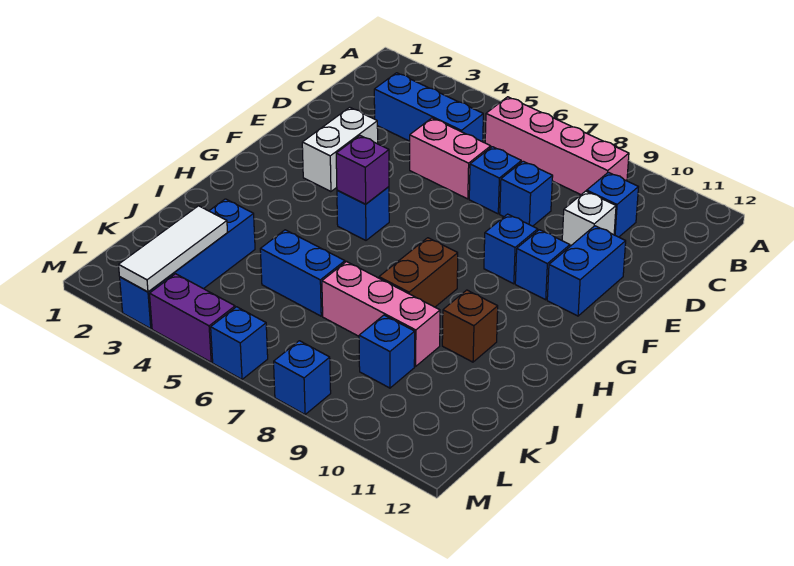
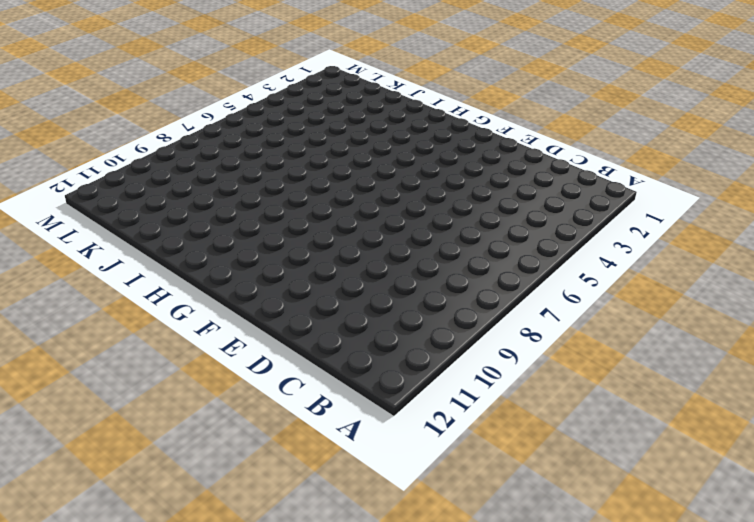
none -> pink 1x4 brick [485,97,629,195]
none -> blue 1x3 brick [374,73,483,142]
none -> blue 1x1 brick [587,172,638,237]

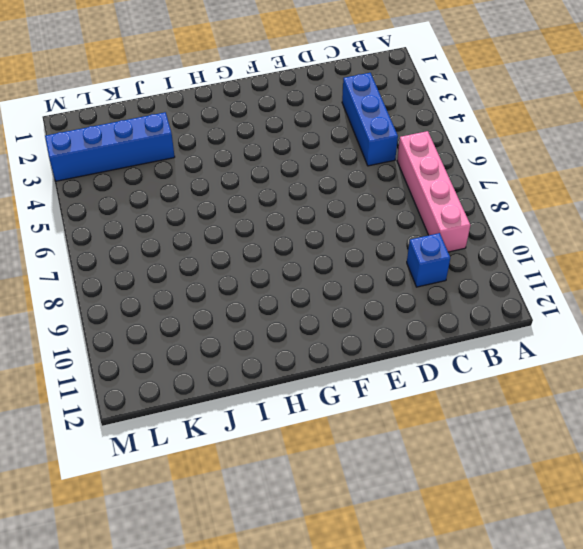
none -> pink 1x2 brick [410,118,491,199]
none -> blue 1x1 brick [469,147,521,214]
none -> blue 1x1 brick [500,161,553,226]

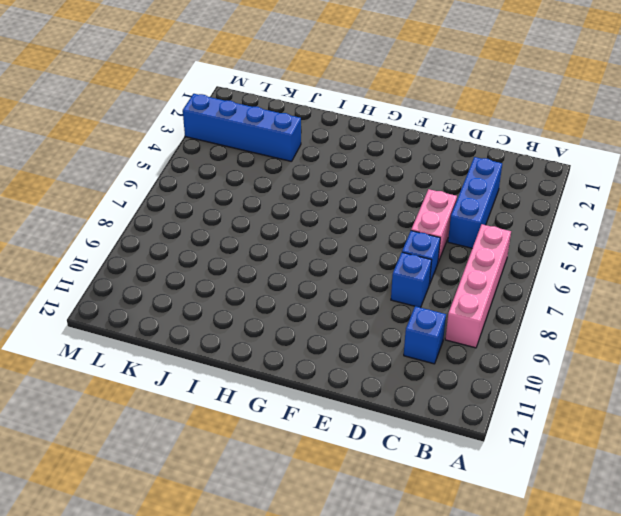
none -> white 1x1 brick [562,191,616,246]
none -> white 1x2 brick [302,107,378,192]
none -> blue 1x2 brick [547,226,626,316]

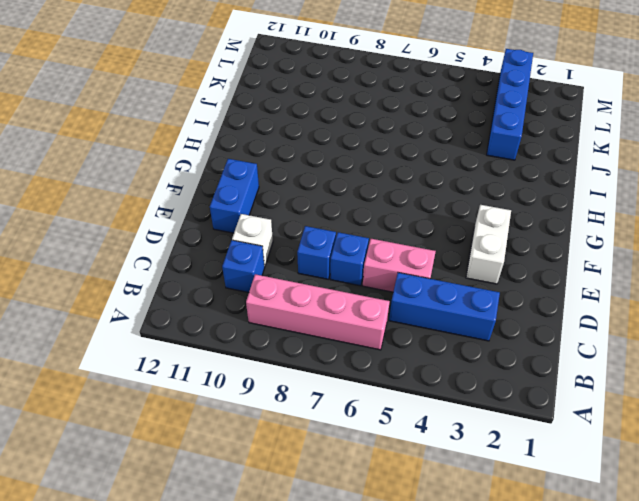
none -> blue 1x1 brick [484,214,538,284]
none -> blue 1x1 brick [515,230,570,300]
none -> blue 1x1 brick [337,187,389,240]

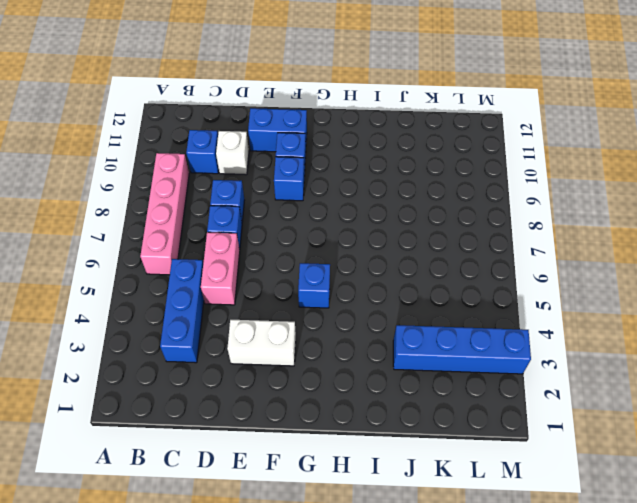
none -> brown 1x2 brick [379,238,458,307]
none -> brown 1x1 brick [442,290,498,362]
none -> blue 1x2 brick [260,230,345,316]

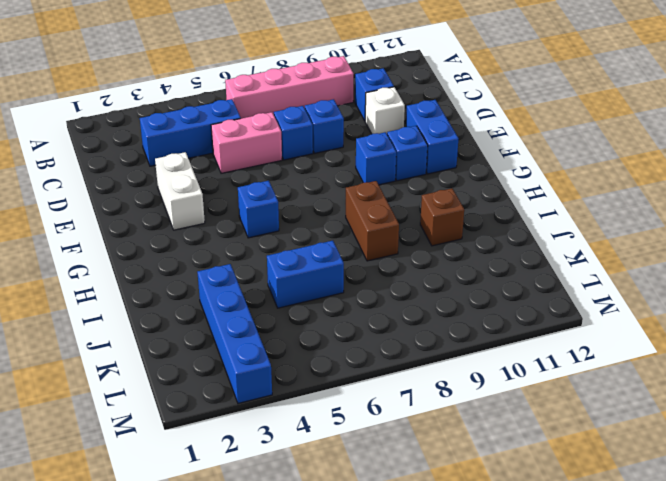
none -> pink 1x3 brick [322,262,440,366]
none -> blue 1x1 brick [359,315,415,388]
none -> purple 1x2 brick [150,274,235,362]

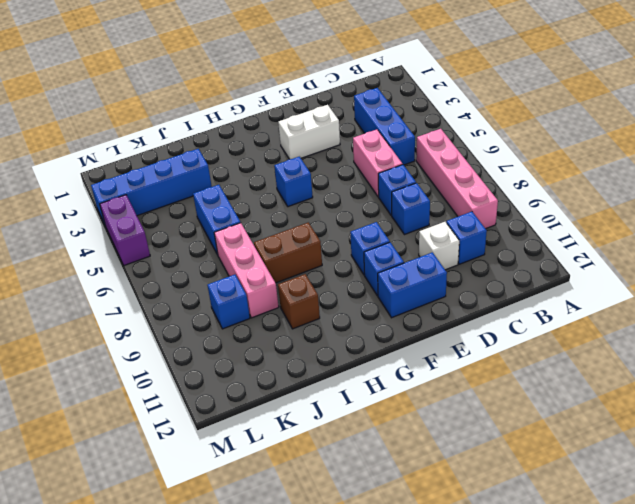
none -> blue 1x1 brick [211,307,268,379]
none -> blue 1x1 brick [274,341,331,415]
none -> purple 1x1 brick [336,136,389,204]

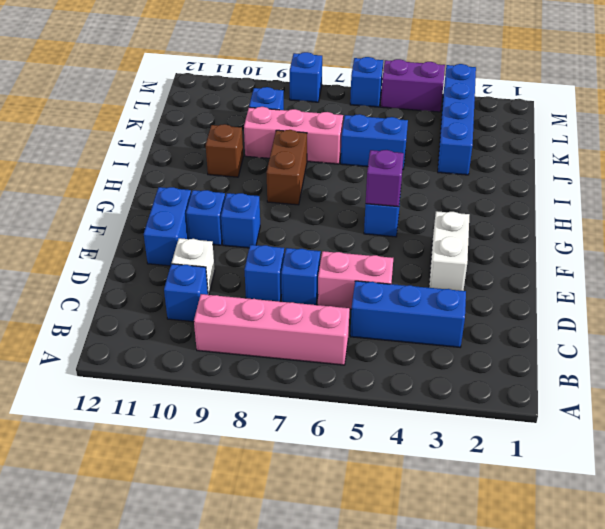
none -> white 1x3 tile [119,206,228,292]

